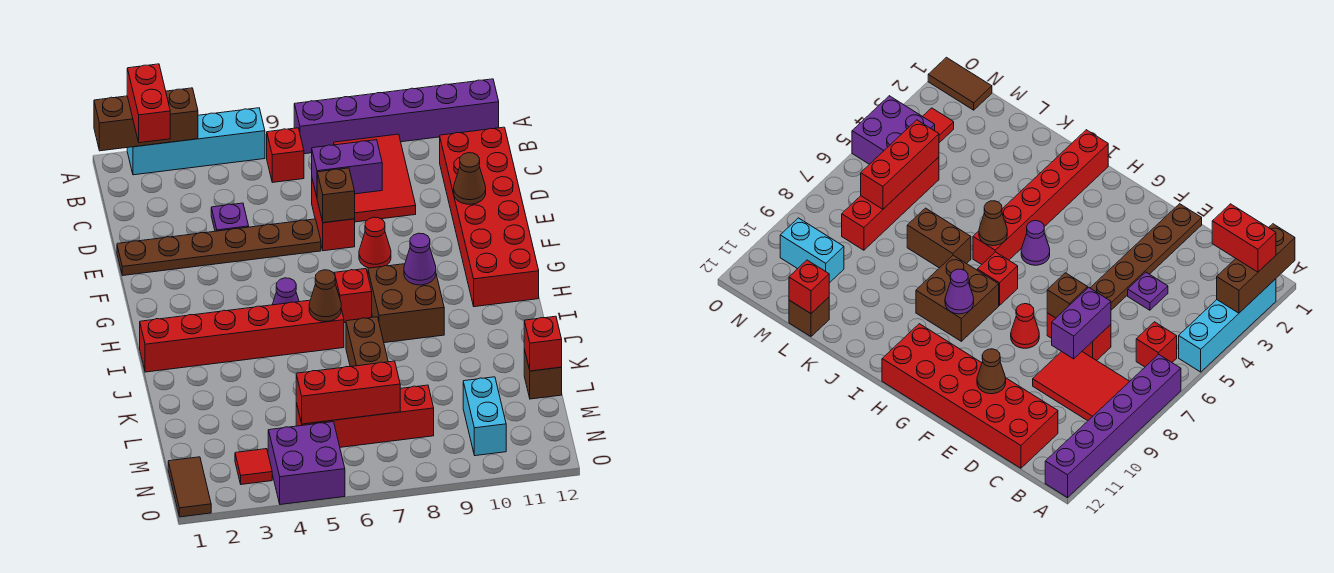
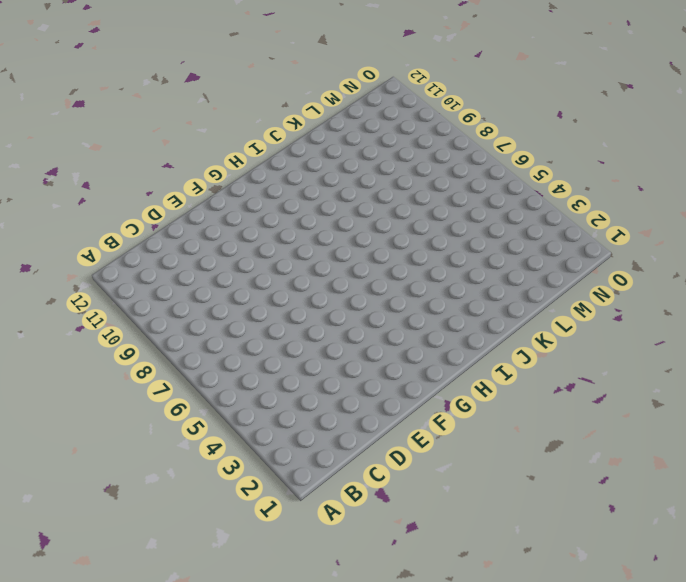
none -> cyan 1x4 brick [127,108,265,175]
none -> purple 1x6 brick [294,79,499,154]
none -> red 1x1 brick [267,128,304,182]

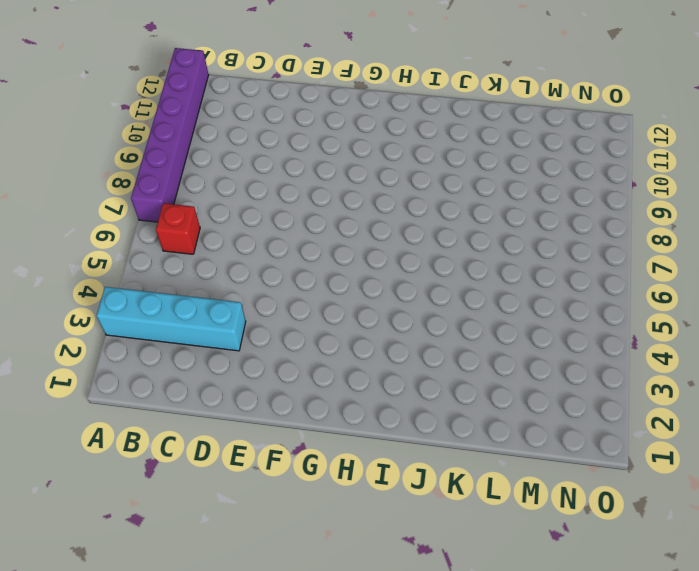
cyan 1x4 brick [97,287,246,351] -> cyan 1x4 brick turned to [127,108,265,175]
none -> red 2x3 tile [334,134,416,222]
none -> red 2x6 brick [440,127,539,307]
none -> purple 1x1 plate [211,203,249,231]

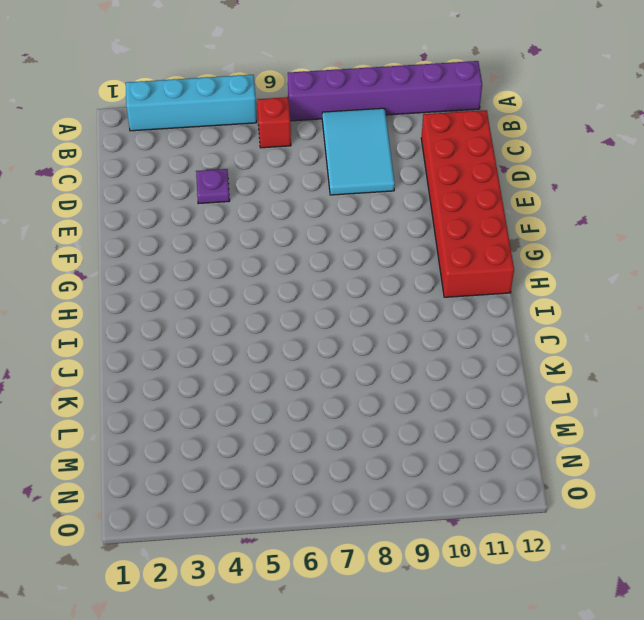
cyan 2x3 tile [322,108,395,195] -> red 2x3 tile [334,134,416,222]
none -> red 1x2 brick [312,180,355,251]
none -> brown 1x6 plate [117,219,321,275]
none -> red 1x1 cone [359,217,391,268]

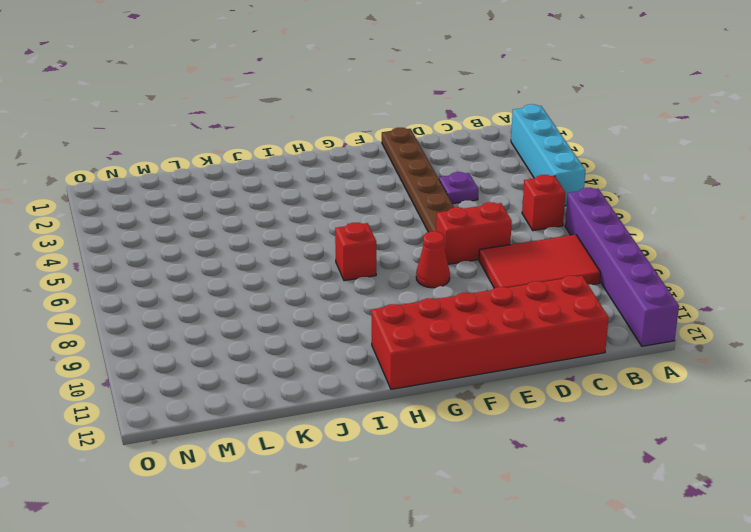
none -> purple 1x1 cone [273,278,299,305]
none -> brown 2x2 brick [368,264,444,343]
none -> red 1x6 brick [140,300,344,372]

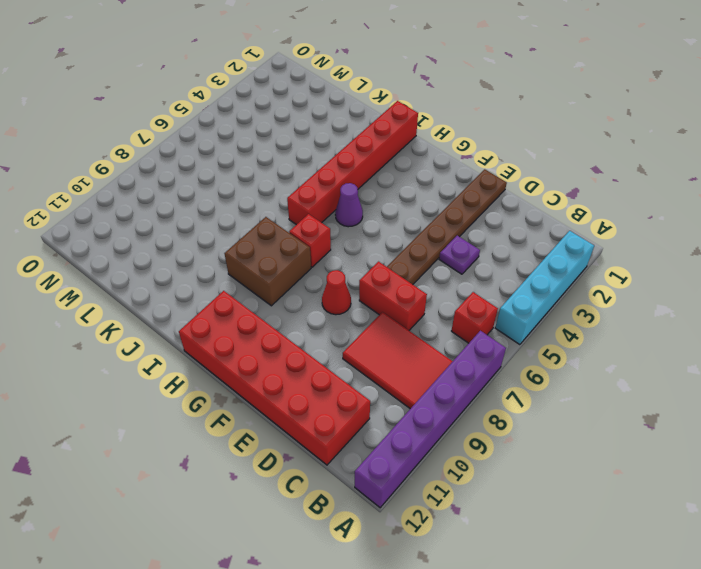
none -> brown 1x2 brick [346,317,388,367]
none -> brown 1x1 brick [524,349,562,399]
none -> red 1x4 brick [296,385,434,447]

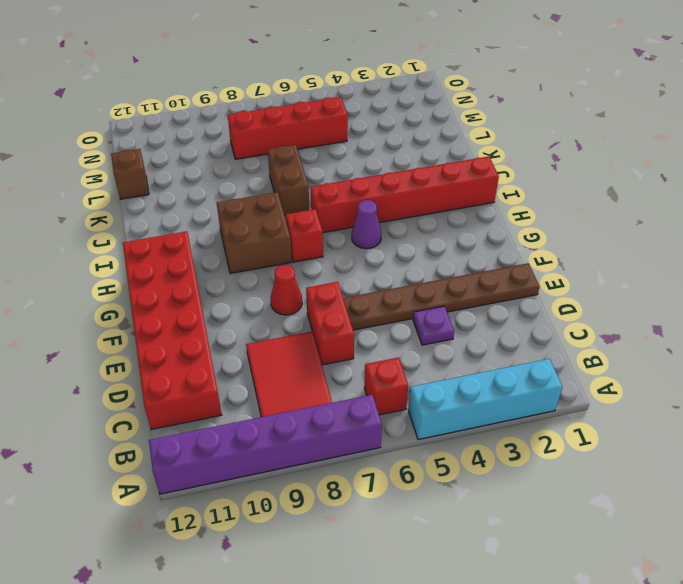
none -> cyan 1x2 brick [463,377,506,456]
none -> brown 1x2 tile [168,457,211,517]
none -> red 1x1 tile [235,449,272,484]

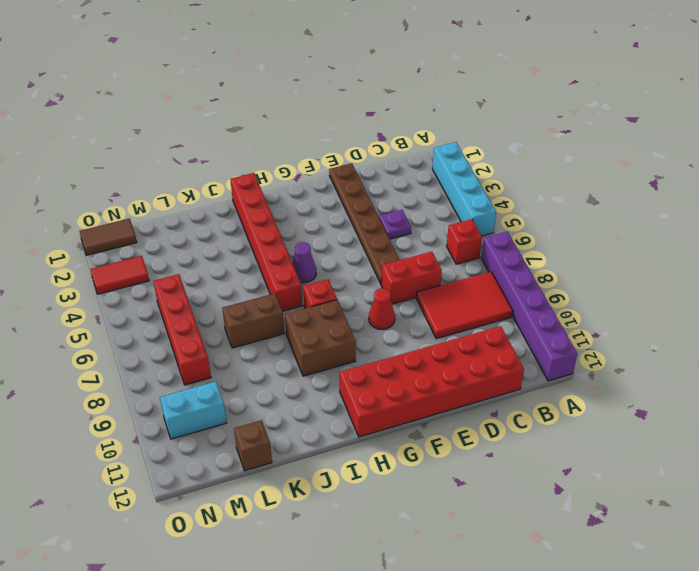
red 1x2 tile [90,256,149,294] -> red 1x1 tile [235,449,272,484]
none -> purple 2x2 brick [268,422,345,505]
none -> brown 1x3 brick [94,88,198,151]
none -> purple 1x2 brick [312,140,382,197]

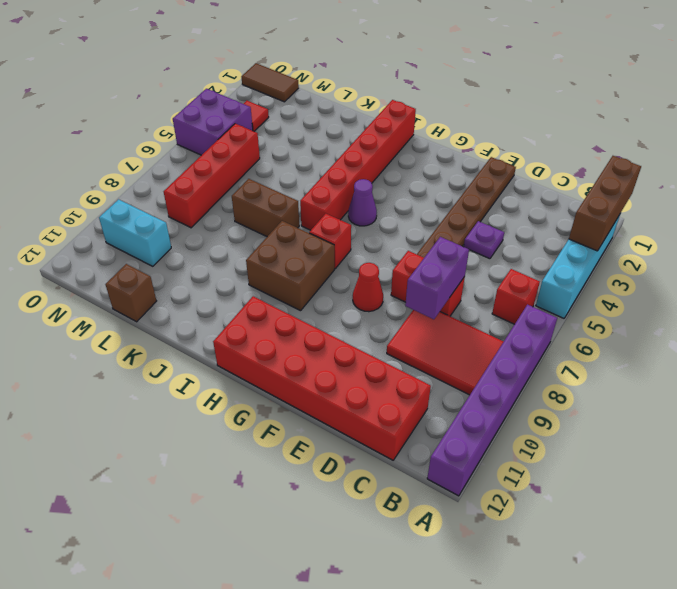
none -> brown 1x1 brick [317,168,355,223]
none -> brown 1x1 cone [454,153,486,204]
none -> purple 1x1 cone [404,233,436,285]

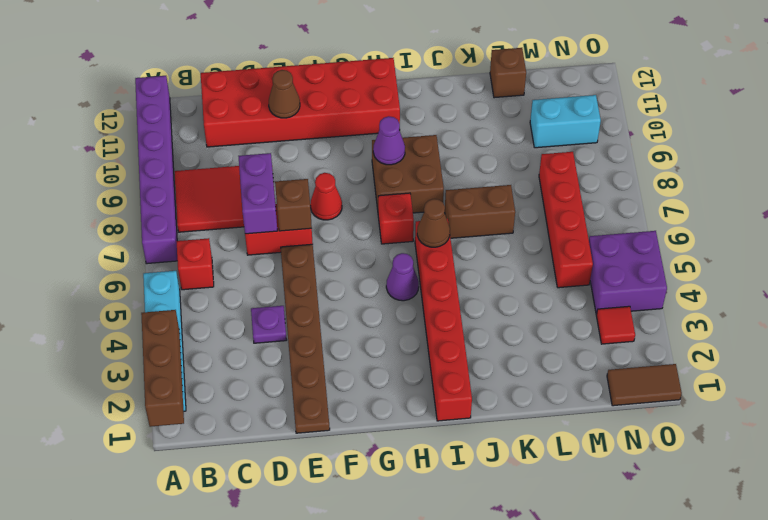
none -> red 1x1 brick [524,316,562,371]
none -> red 1x3 brick [296,361,400,424]
none -> red 1x2 brick [127,64,170,143]

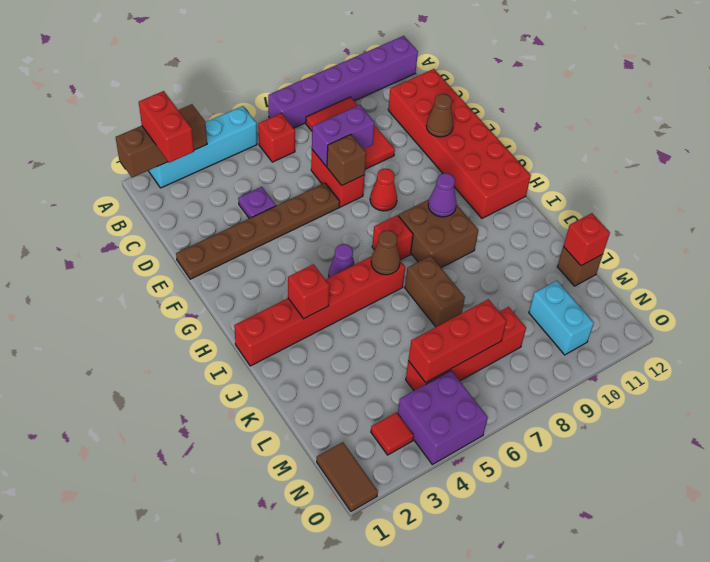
red 1x1 brick [288,264,330,319] -> none

